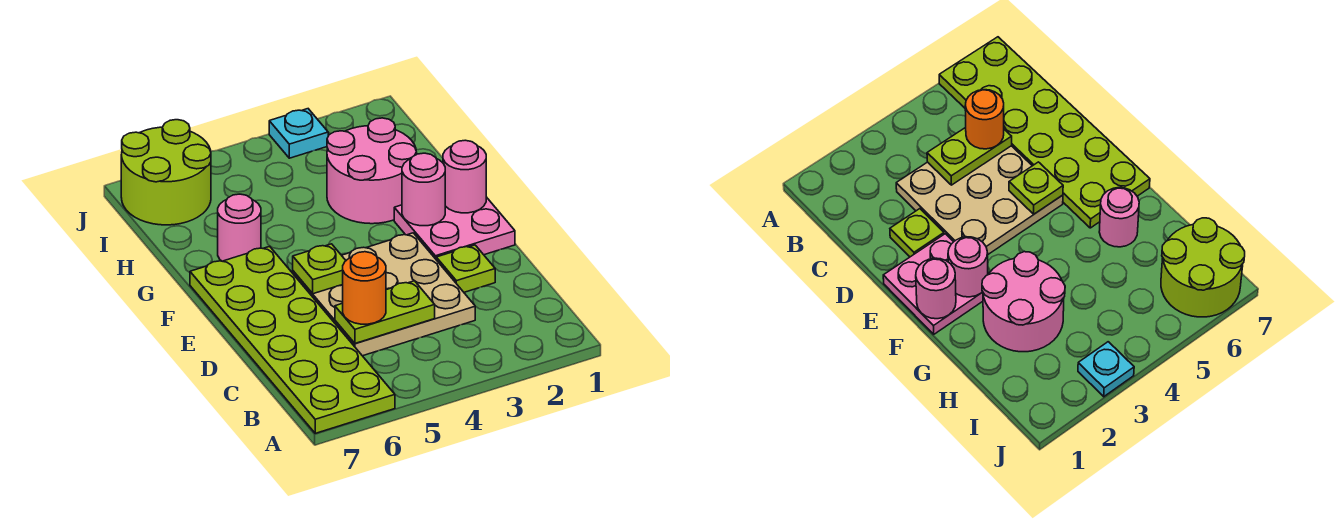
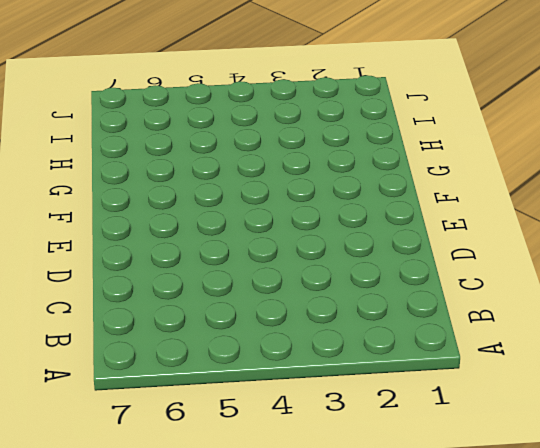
none -> lime 2x6 plate [190,246,395,433]
none -> tan 3x3 plate [293,233,475,356]
none -> lime 1x1 plate [436,245,495,292]

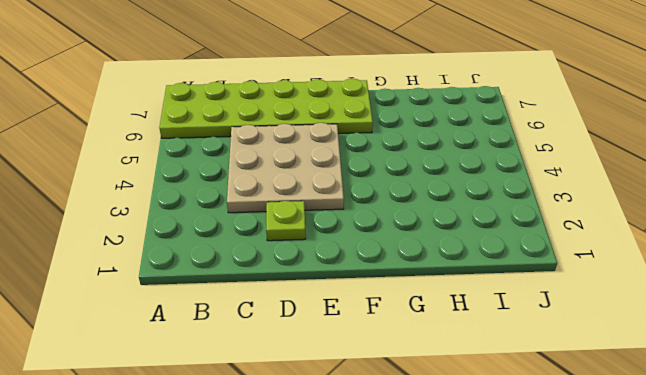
none -> pink 2x2 plate [394,197,515,259]
none -> pink 2x2 round brick [327,118,417,224]
none -> pink 1x1 round brick [218,194,261,261]

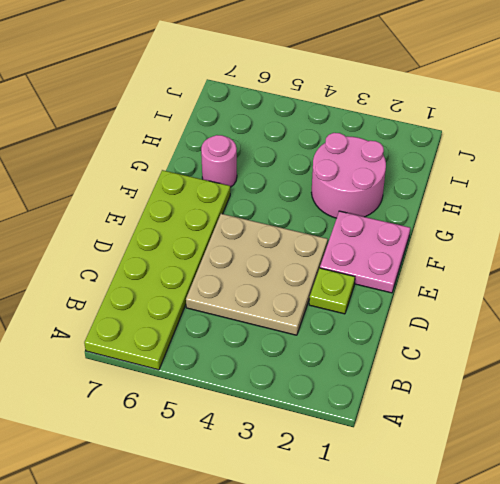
none -> lime 2x2 round brick [121,120,211,225]
none -> cyan 1x1 plate [269,109,328,158]
none -> lime 1x2 plate [335,281,435,343]

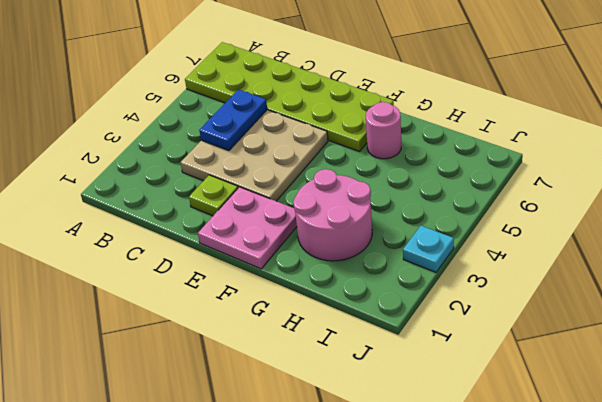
blue 1x2 plate [199,90,267,151] -> lime 1x2 plate [335,281,435,343]
none -> lime 2x2 round brick [121,120,211,225]
none -> lime 1x1 plate [293,244,346,294]
none -> pink 1x1 round brick [443,140,486,213]

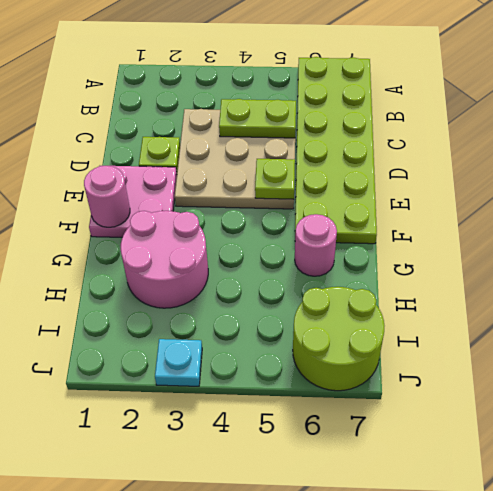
none -> pink 1x1 round brick [402,153,445,226]
none -> orange 1x1 round brick [343,252,386,324]

